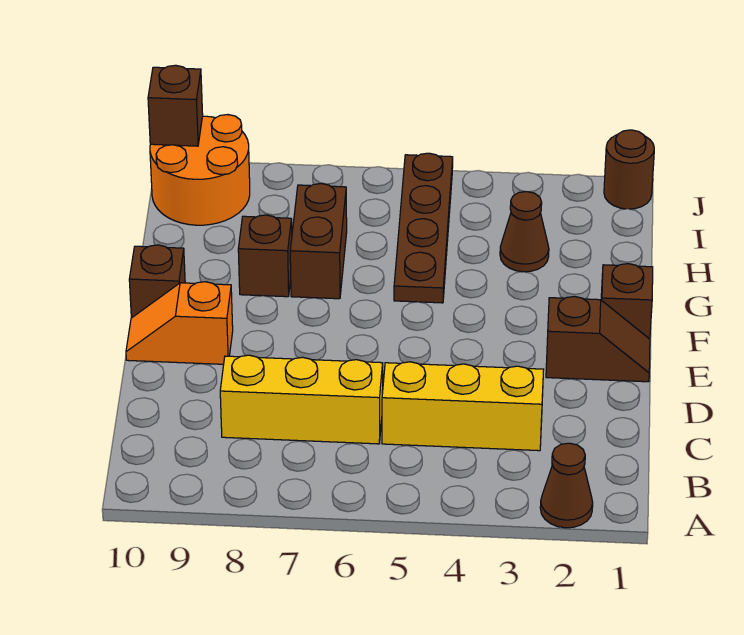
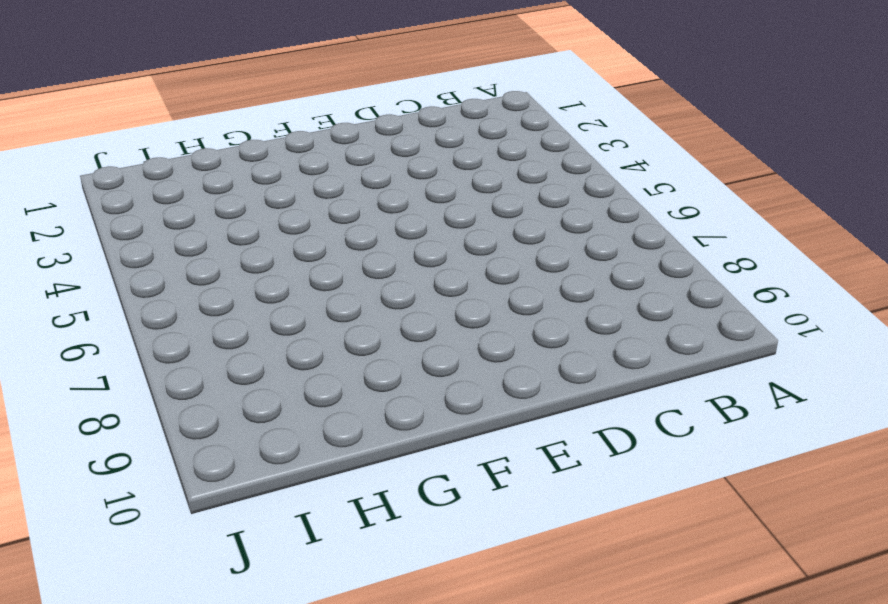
none -> brown 1x1 cone [540,443,593,528]
none -> yellow 1x3 brick [382,362,544,451]
none -> yellow 1x3 brick [220,355,383,444]

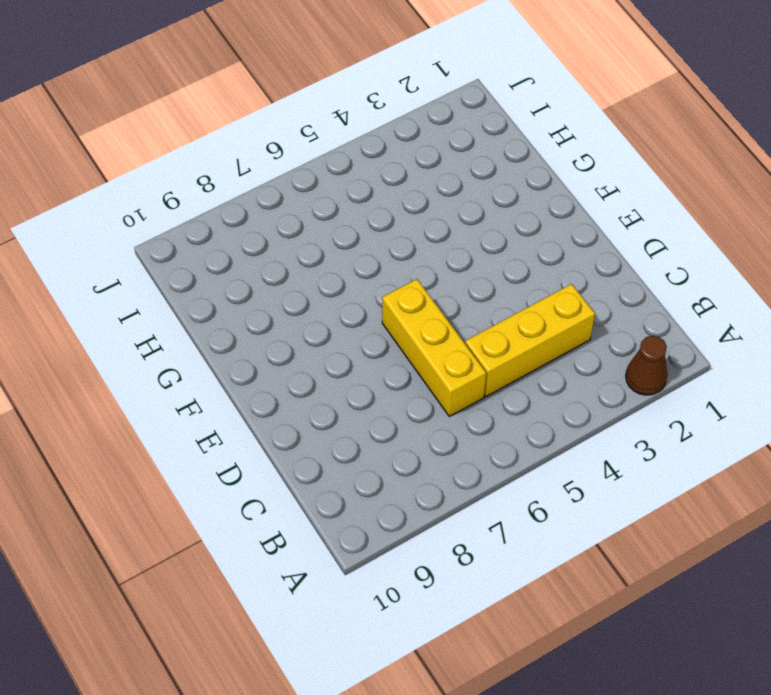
yellow 1x3 brick [382,279,486,416] -> yellow 1x3 brick turned to [220,355,383,444]
none -> brown 1x2 slope [546,296,650,382]
none -> orange 1x2 slope [126,282,233,364]
none -> brown 1x1 brick [601,264,653,339]

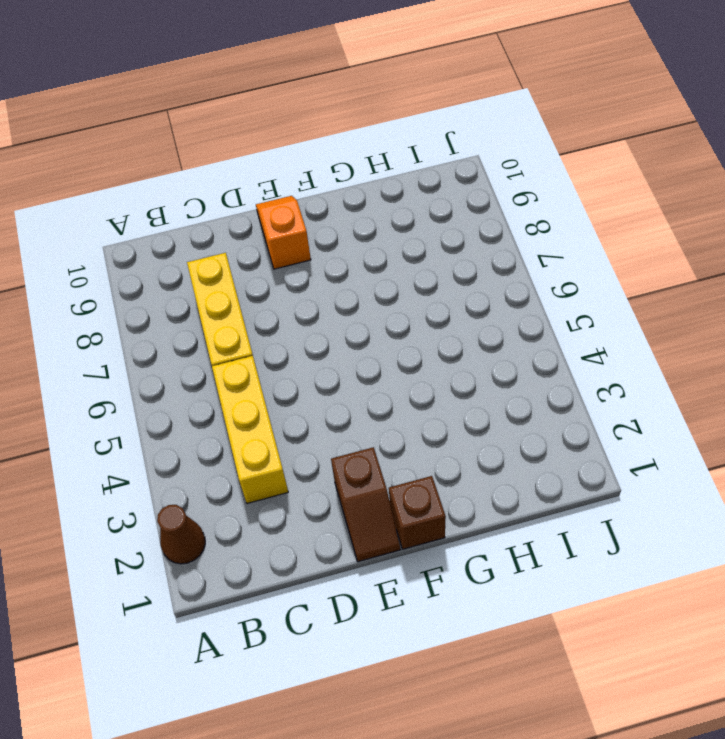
none -> brown 1x1 brick [129,245,185,318]
none -> brown 1x4 plate [394,153,453,303]
none -> brown 1x2 brick [290,184,347,299]

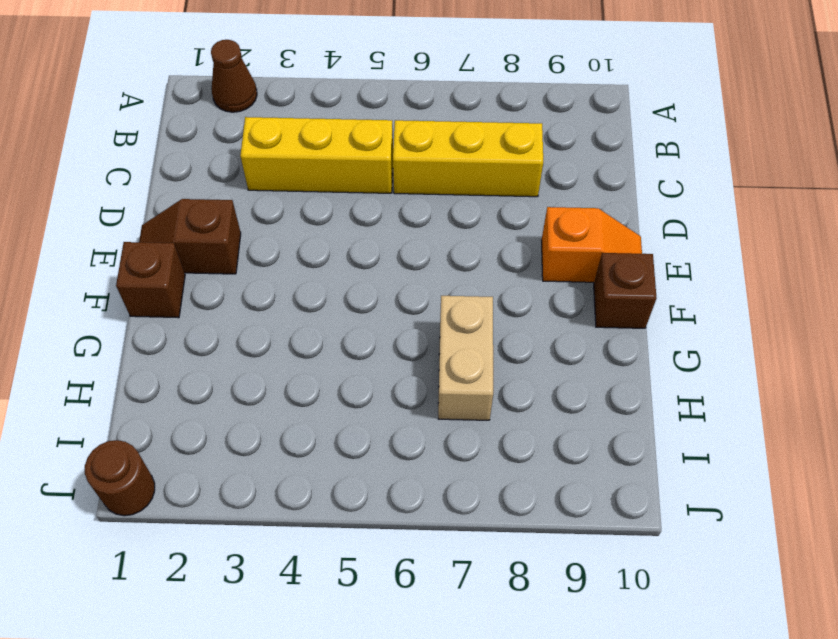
tan 1x2 brick [438,296,493,420] -> brown 1x2 brick [290,184,347,299]
none -> brown 1x4 plate [394,153,453,303]
none -> brown 1x1 brick [238,215,292,297]
none -> brown 1x1 cone [500,192,549,272]

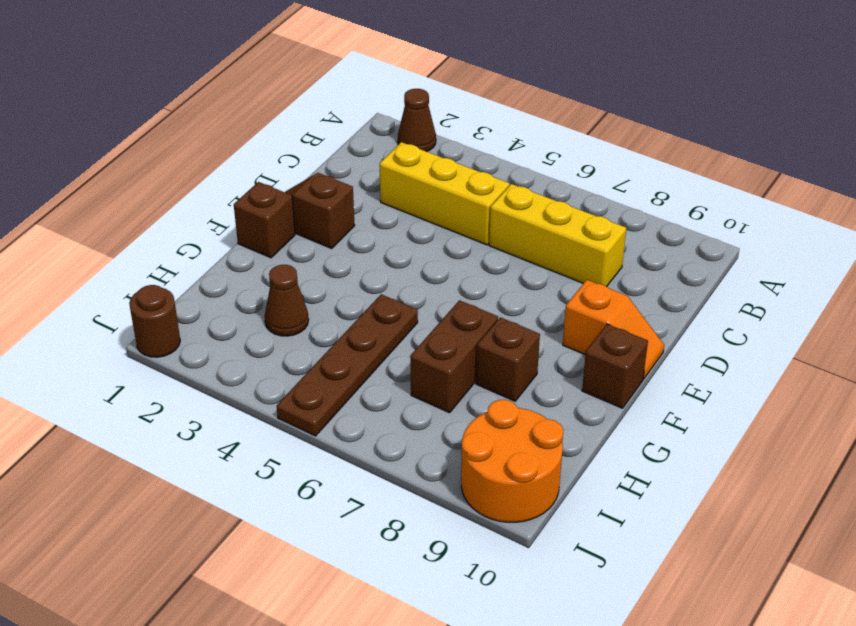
none -> brown 1x1 brick [148,65,203,146]

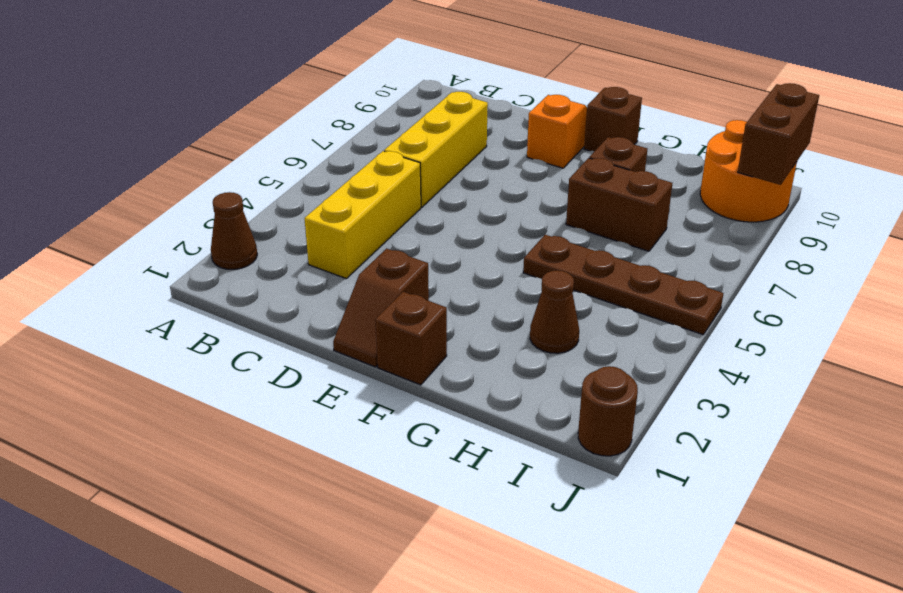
brown 1x2 brick [738,83,819,185] -> brown 1x1 brick [148,65,203,146]

